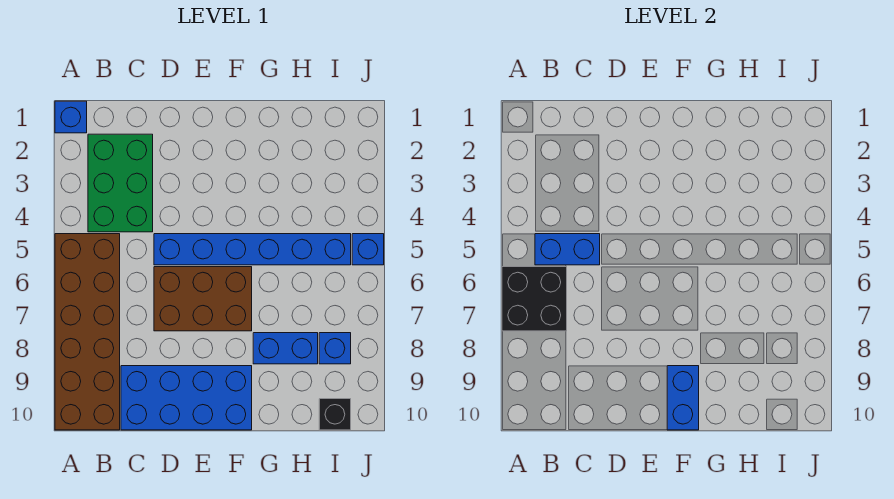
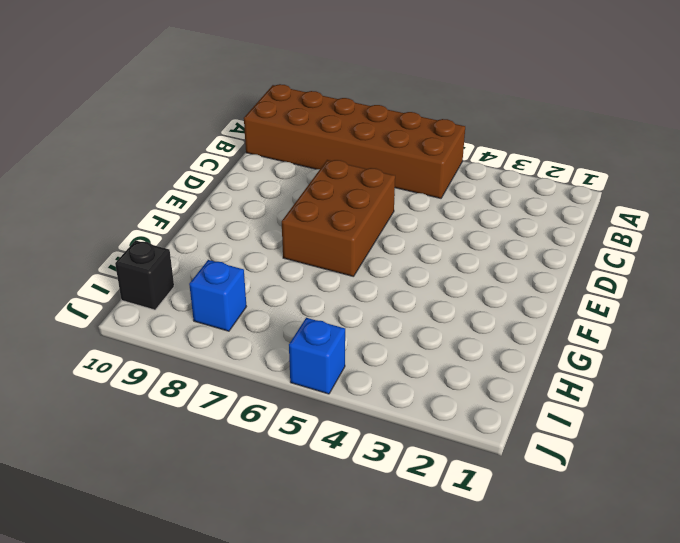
none -> blue 1x1 brick [55,101,87,133]
none -> green 2x3 brick [88,134,153,232]
none -> blue 2x4 brick [121,366,252,430]

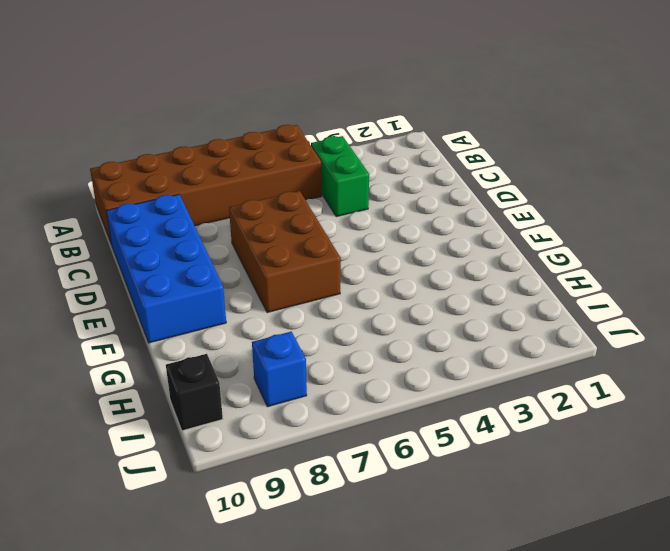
green 1x2 brick [311,136,369,217] -> green 2x3 brick [88,134,153,232]
none -> blue 1x1 brick [55,101,87,133]
none -> blue 1x6 brick [154,234,351,265]
none -> blue 1x2 brick [253,333,318,364]

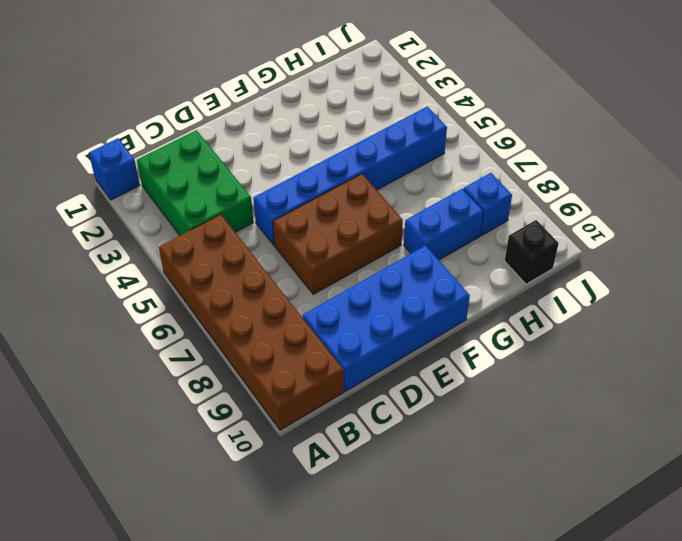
none -> blue 1x1 brick [352,234,384,265]
none -> black 2x2 brick [502,267,567,331]
none -> blue 1x2 brick [535,234,600,265]

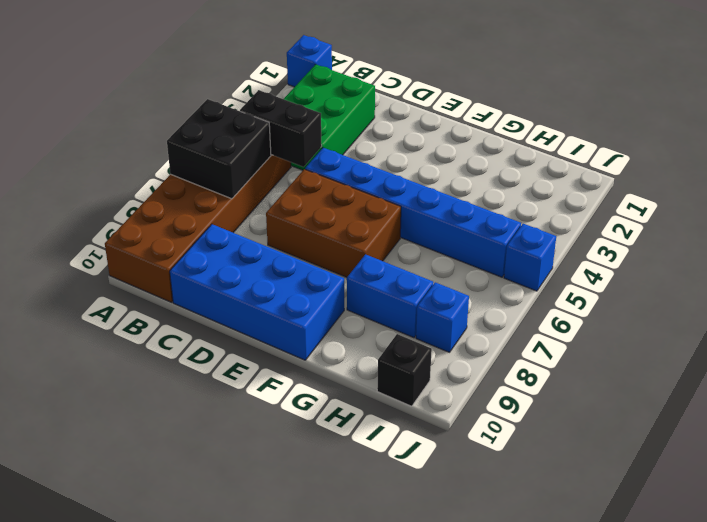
black 1x2 brick [240,90,322,167] -> blue 1x2 brick [535,234,600,265]
none -> blue 1x2 brick [667,366,699,430]

